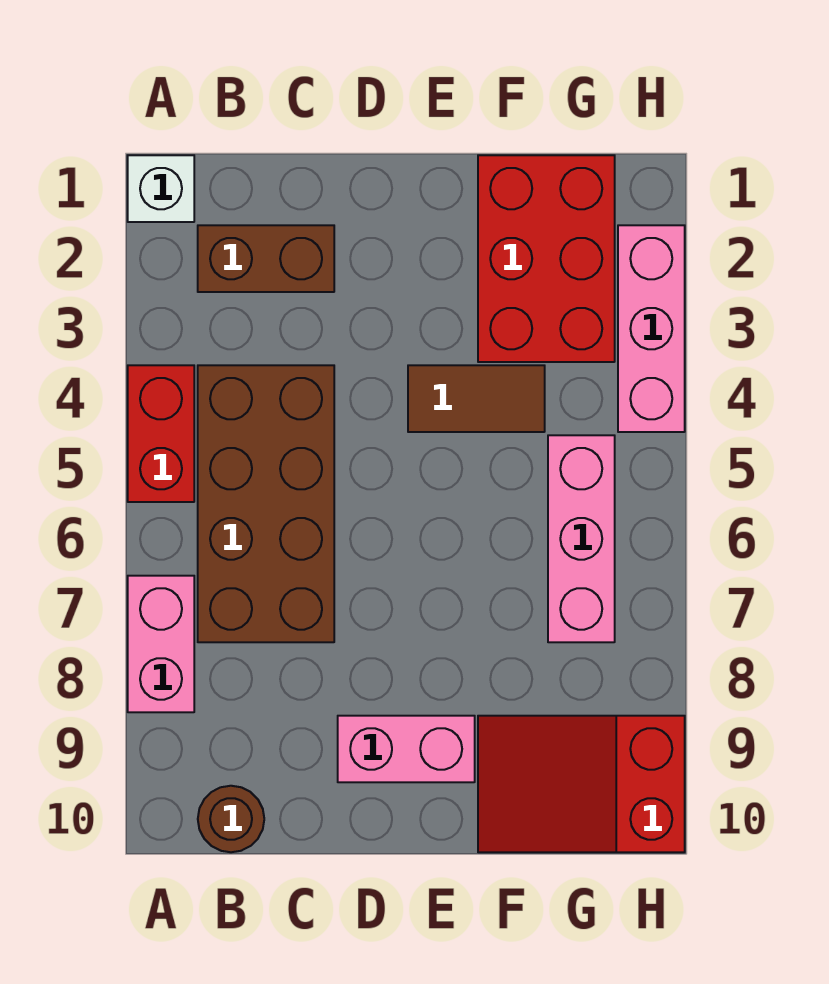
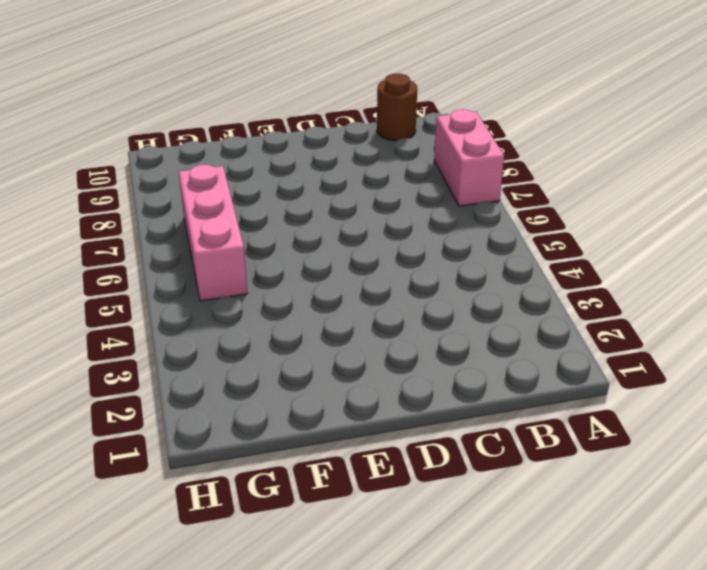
none -> white 1x1 brick [128,155,194,222]
none -> red 1x2 brick [128,365,194,502]
none -> brown 1x2 brick [198,225,334,292]

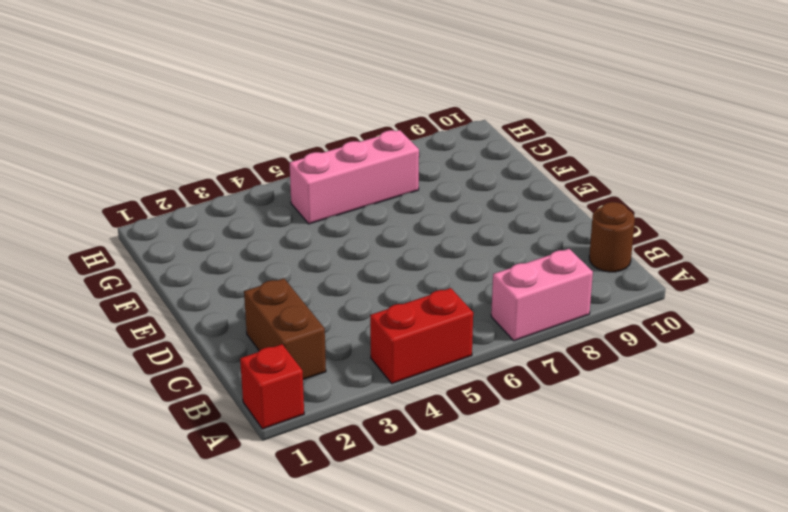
red 1x1 brick [240,344,304,429] -> white 1x1 brick [128,155,194,222]
none -> brown 2x4 brick [198,365,334,642]
none -> pink 1x2 brick [338,716,475,782]
none -> brown 1x2 tile [408,365,545,432]

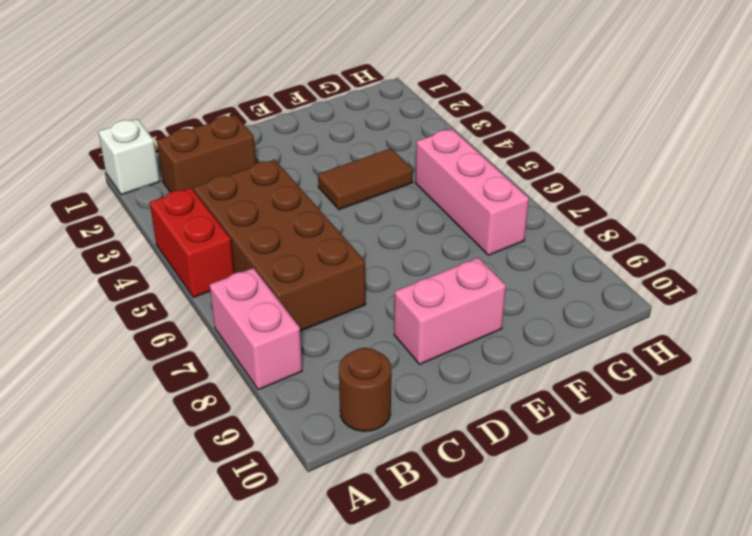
none -> red 2x3 brick [478,155,615,362]
none -> red 2x3 slope [478,716,685,852]
none -> pink 1x3 brick [618,225,685,432]

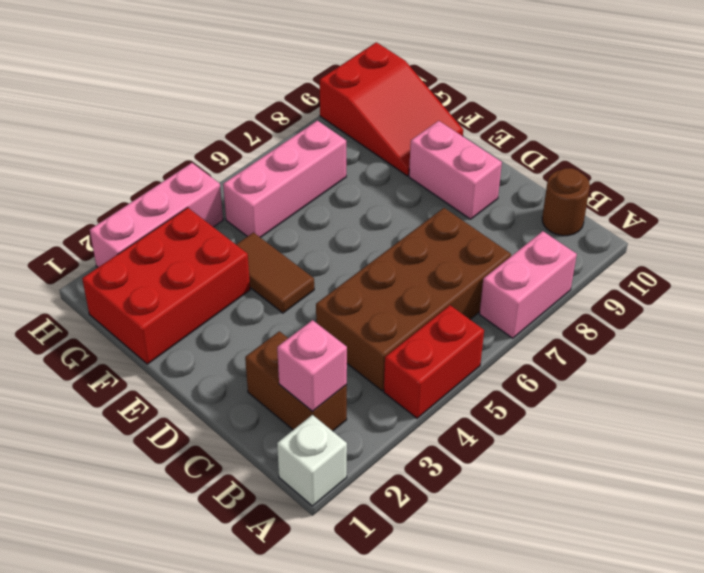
pink 1x1 brick [277,320,347,412] -> none

